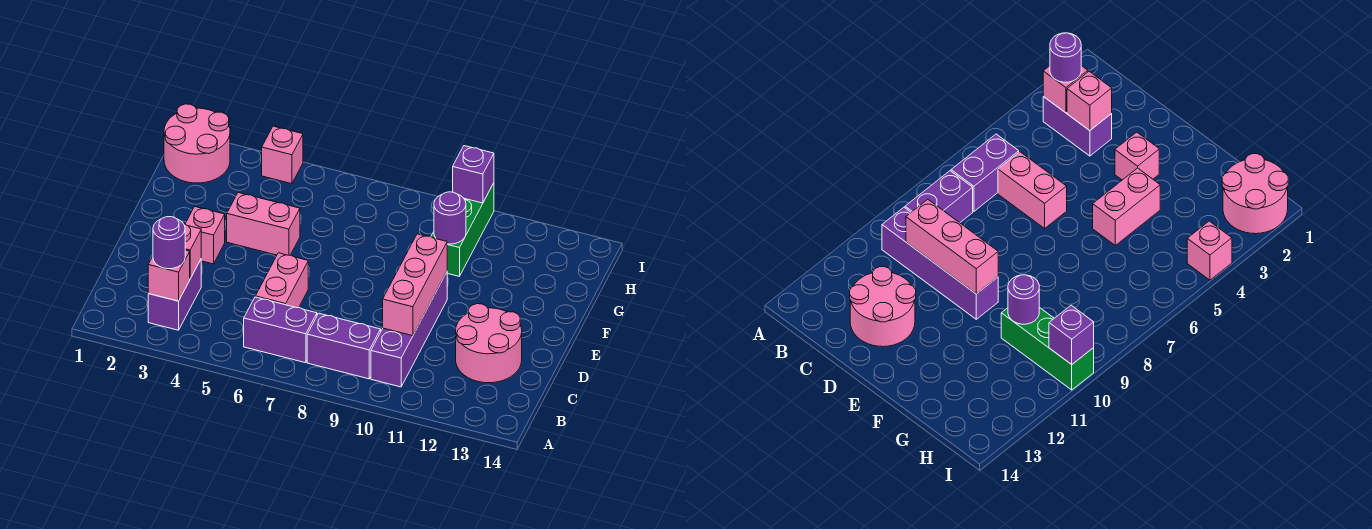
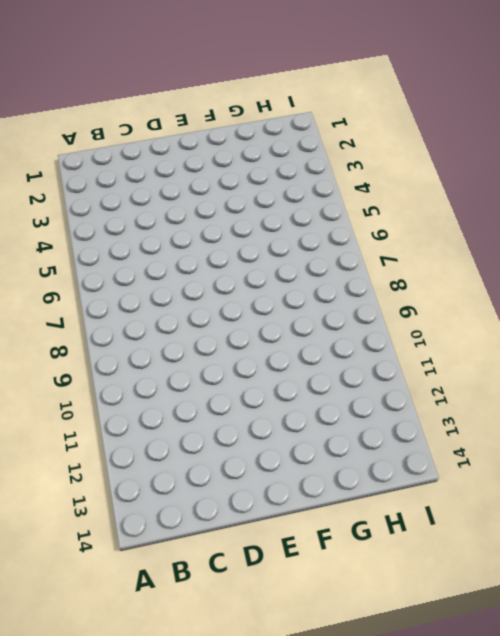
none -> purple 1x2 brick [148,260,201,330]
none -> purple 1x2 brick [244,297,317,363]
none -> purple 1x2 brick [307,313,381,379]

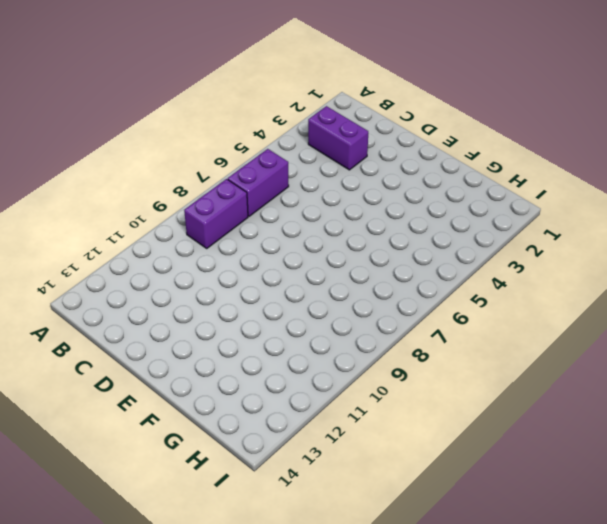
none -> purple 1x4 brick [371,272,447,387]
none -> pink 1x2 brick [255,253,308,308]
none -> pink 2x2 round brick [456,304,522,383]

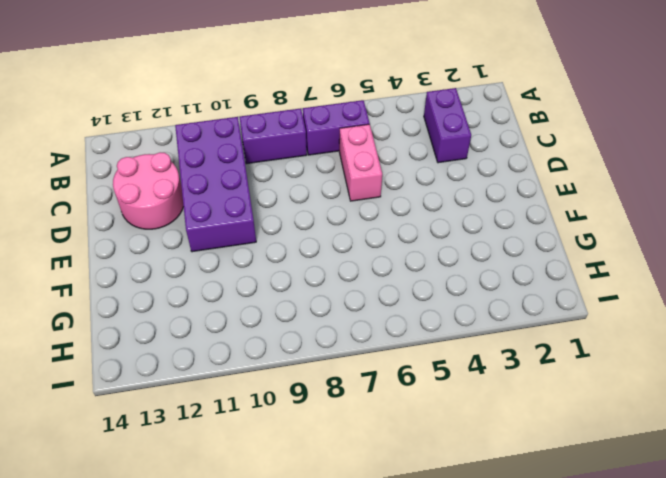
purple 2x4 brick [175,117,256,252] -> purple 1x4 brick [371,272,447,387]
none -> pink 1x1 brick [185,207,225,264]
none -> pink 1x2 brick [227,193,300,255]
none -> green 1x3 brick [431,183,494,276]

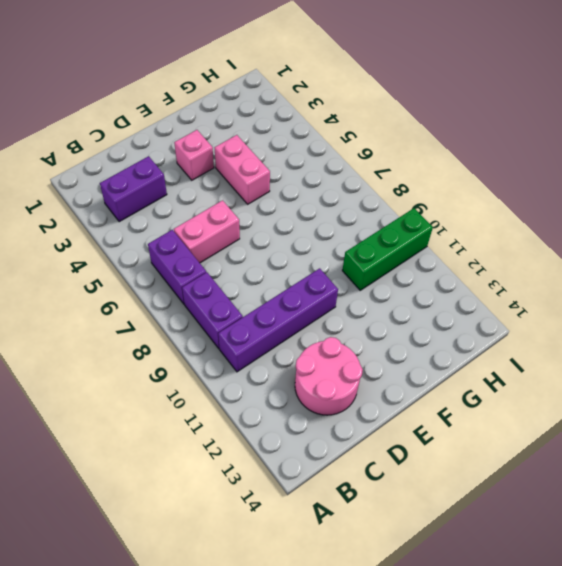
none -> pink 2x2 round brick [164,104,230,183]
none -> pink 1x1 brick [262,126,303,184]
none -> pink 1x1 brick [148,250,190,301]

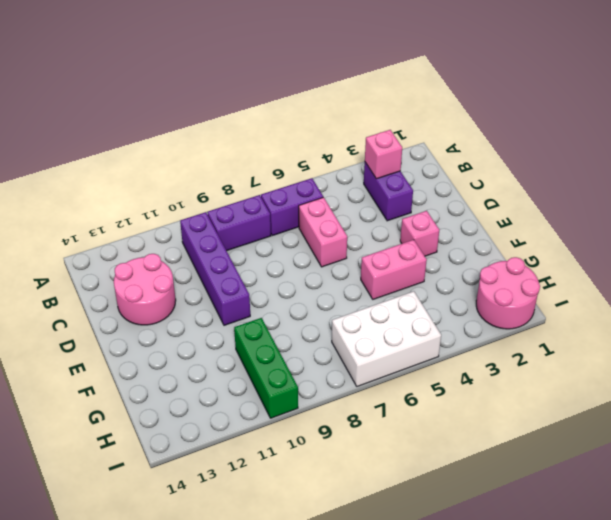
white 2x3 brick [332,291,441,386] -> none
none -> pink 1x1 brick [262,126,303,184]
none -> pink 1x1 brick [184,224,201,279]
none -> pink 1x3 brick [383,234,447,336]

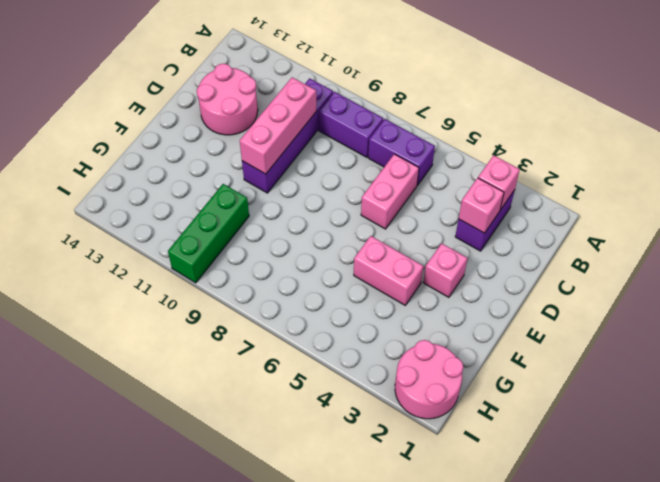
none -> pink 1x1 brick [262,126,303,184]
none -> purple 1x1 round brick [434,192,466,244]
none -> purple 1x1 brick [453,146,494,203]

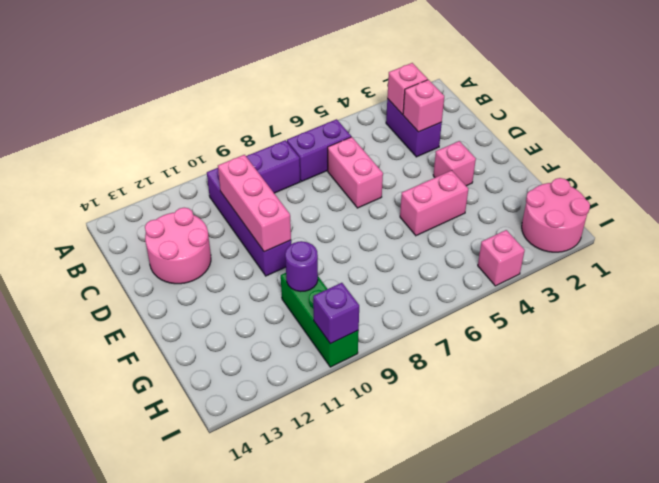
none -> purple 1x1 round brick [153,217,185,269]

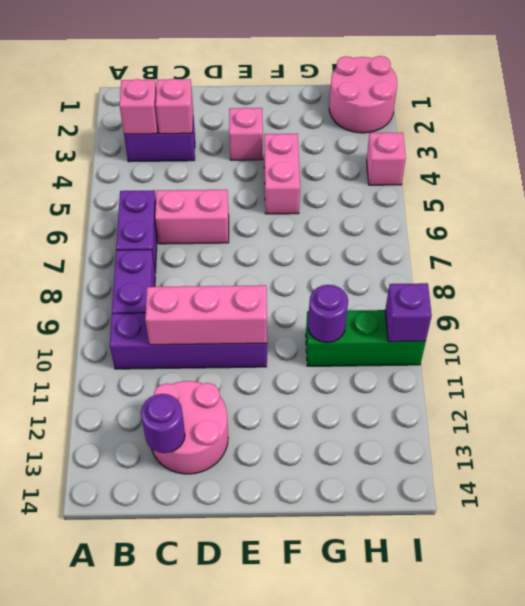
purple 1x1 round brick [141,394,185,453] -> purple 1x1 round brick moved to [153,217,185,269]

